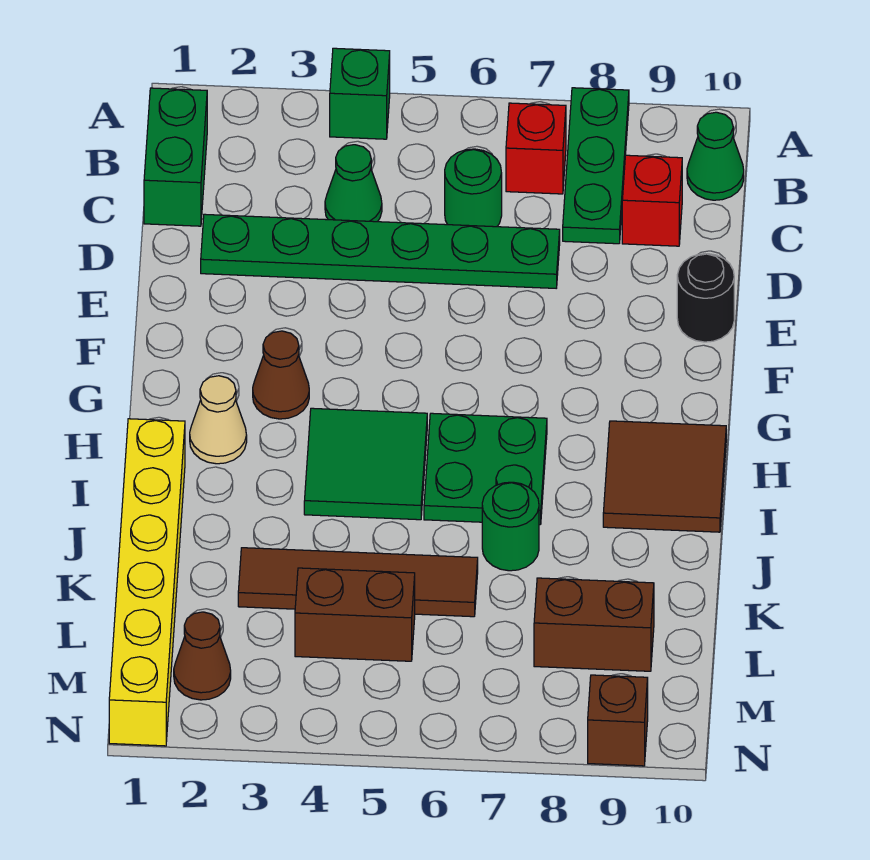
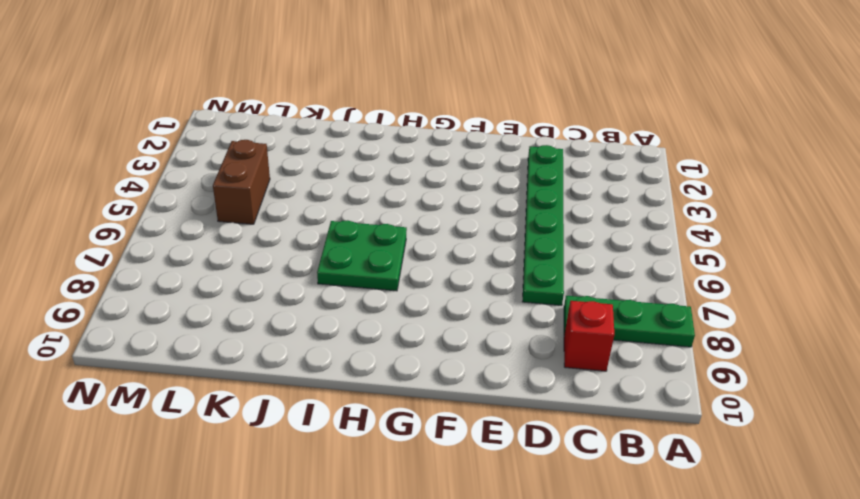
none -> green 1x1 brick [330,48,390,139]
none -> green 1x2 brick [144,88,207,226]
none -> red 1x1 brick [506,103,566,194]

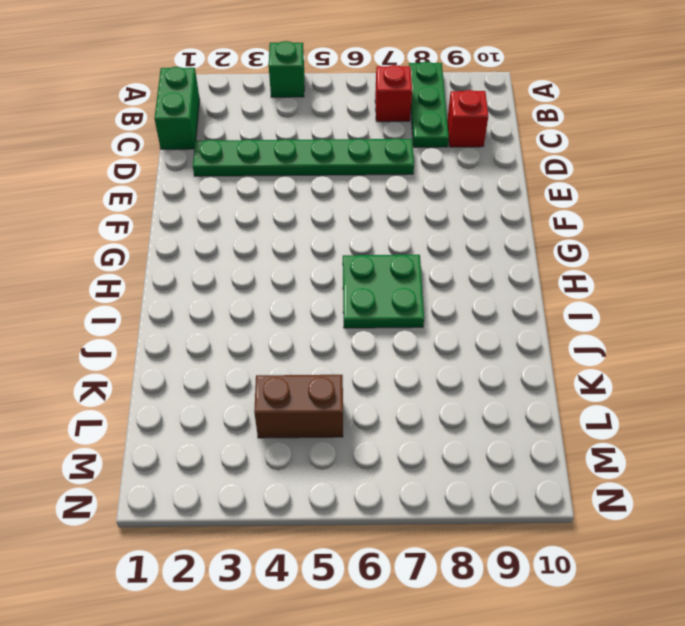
none -> green 1x1 cone [687,112,744,200]
none -> green 1x1 cone [325,145,382,222]
none -> green 1x1 round brick [445,149,502,227]

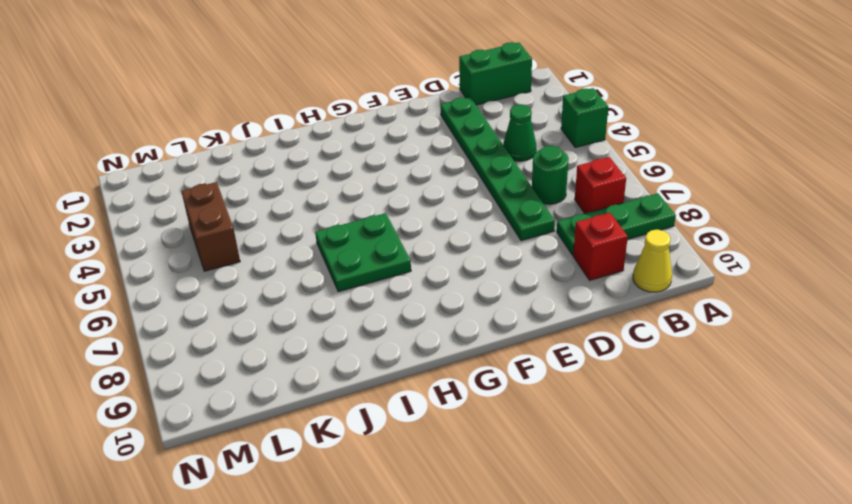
yellow 1x1 cone [633,230,672,292] -> green 1x1 cone [687,112,744,200]
none -> black 1x1 round brick [677,254,734,342]
none -> brown 1x1 cone [253,331,309,419]
none -> tan 1x1 cone [190,376,247,464]

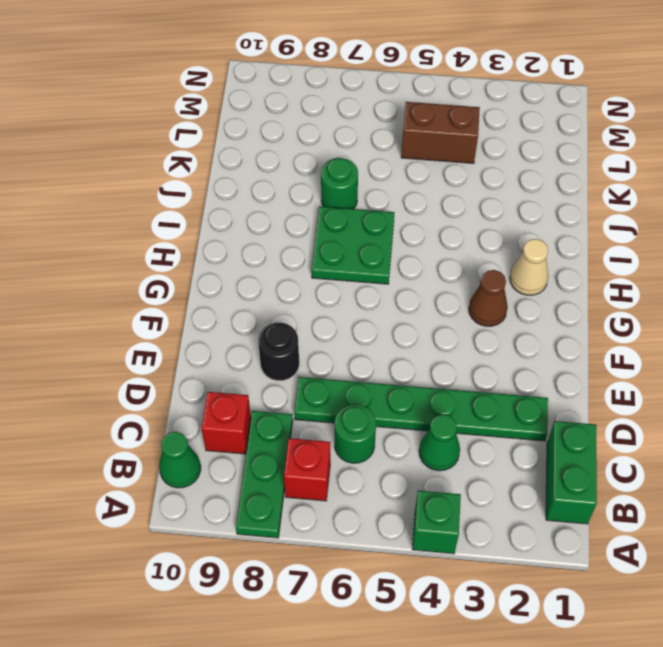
black 1x1 round brick [258,322,299,381] -> black 1x1 round brick moved to [677,254,734,342]
none -> green 2x2 tile [304,408,427,520]
none -> brown 2x2 tile [603,421,726,532]
none -> yellow 1x6 brick [109,419,185,746]

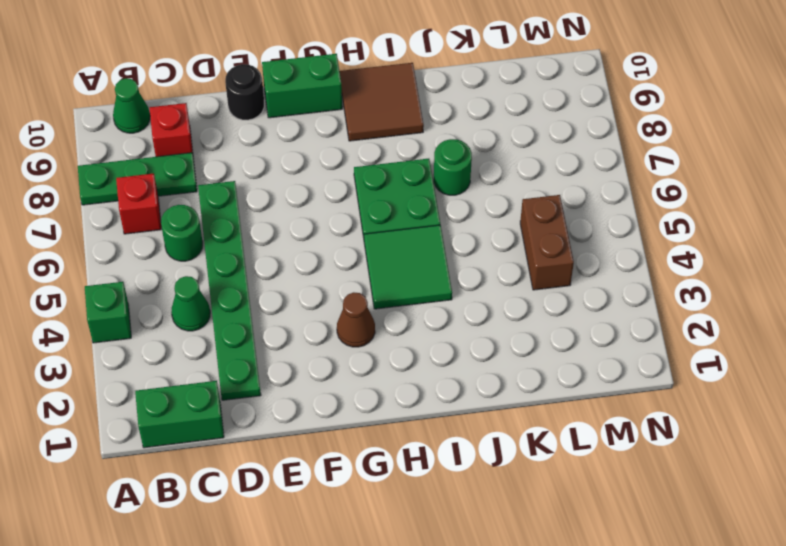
green 1x2 brick [262,54,342,118] -> none
none -> tan 1x1 cone [190,376,247,464]
none -> yellow 1x6 brick [109,419,185,746]
none -> brown 1x4 tile [238,548,478,617]

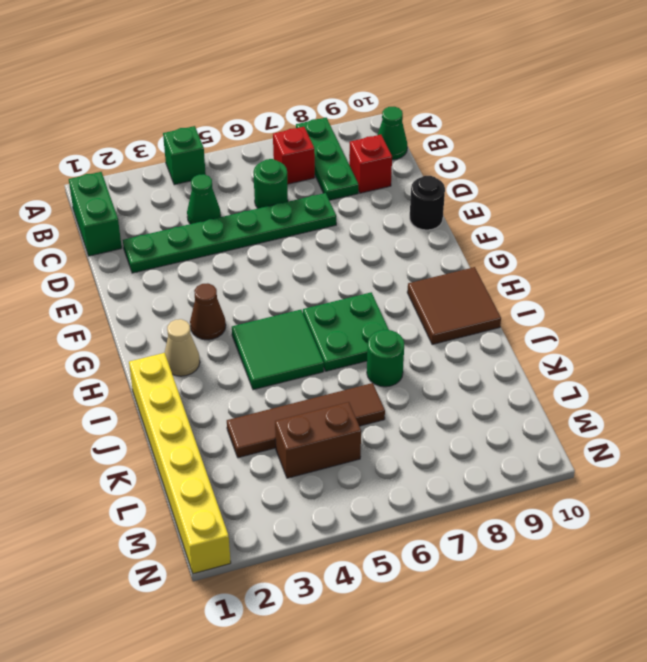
none -> brown 1x2 brick [534,578,654,671]
none -> brown 1x1 cone [174,612,231,700]
none -> brown 1x1 brick [588,675,648,766]

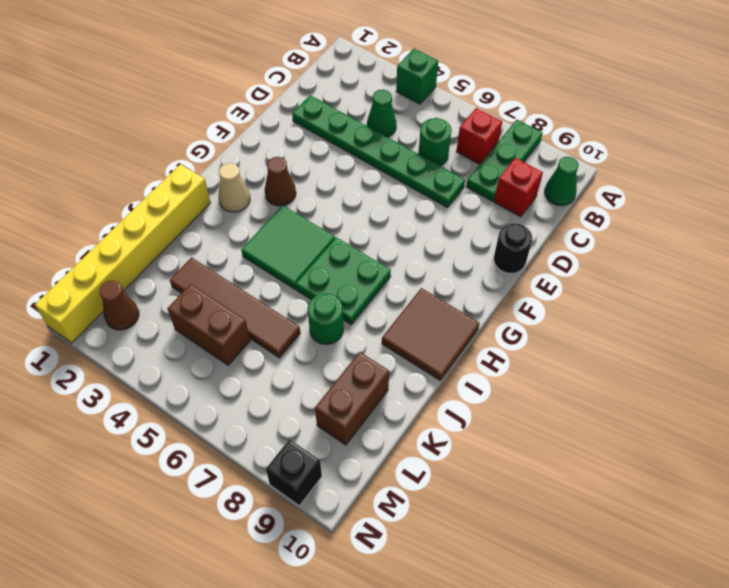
brown 1x2 brick [315,352,389,445] -> brown 1x2 brick turned to [534,578,654,671]
black 1x1 brick [266,439,322,506] -> brown 1x1 brick [588,675,648,766]
none -> green 1x2 brick [144,88,207,226]

